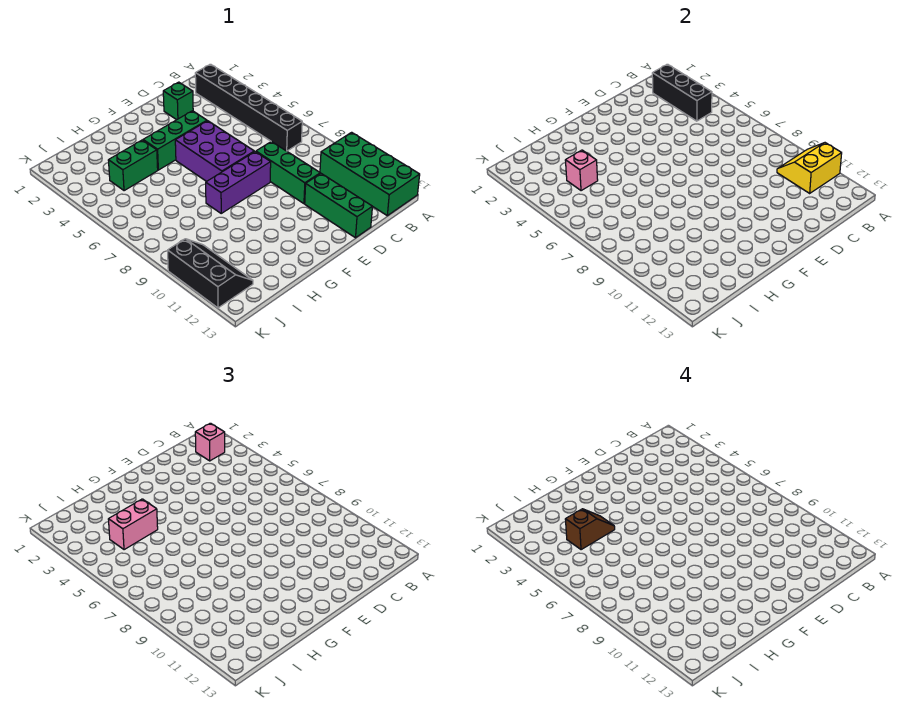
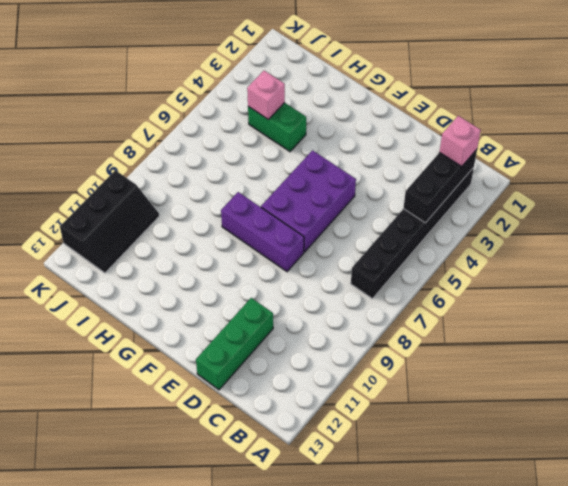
none -> green 2x4 brick [320,132,420,216]
none -> green 1x1 brick [163,82,193,120]
none -> green 1x3 brick [256,142,320,204]

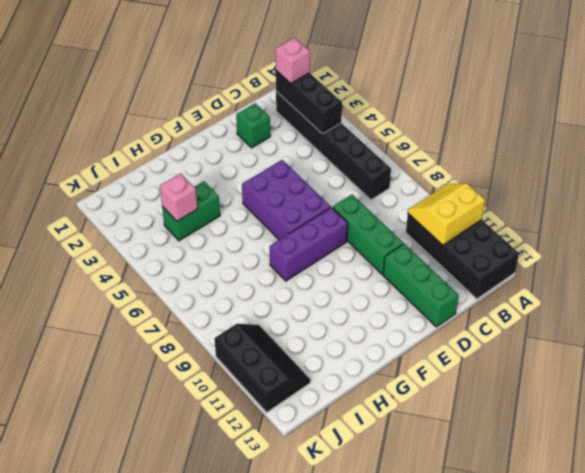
black 2x4 brick [406,214,519,299] -> green 2x4 brick [320,132,420,216]
none -> green 1x3 brick [143,111,207,170]
none -> pink 1x2 brick [108,499,158,550]
none -> brown 1x2 slope [565,509,615,550]

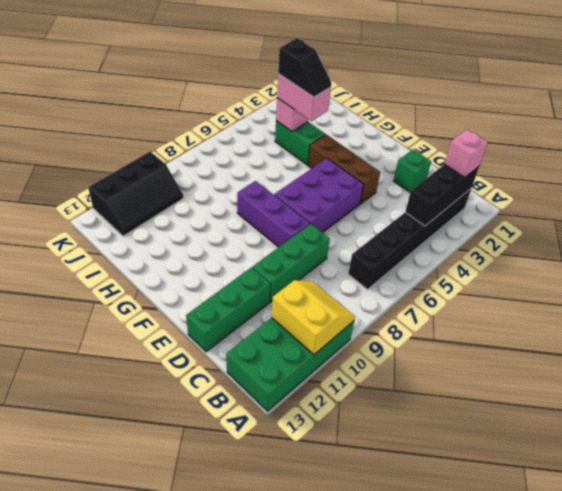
brown 1x3 brick [308,135,380,204] -> green 1x3 brick [143,111,207,170]
black 1x2 slope [278,38,331,97] -> brown 1x2 slope [565,509,615,550]

